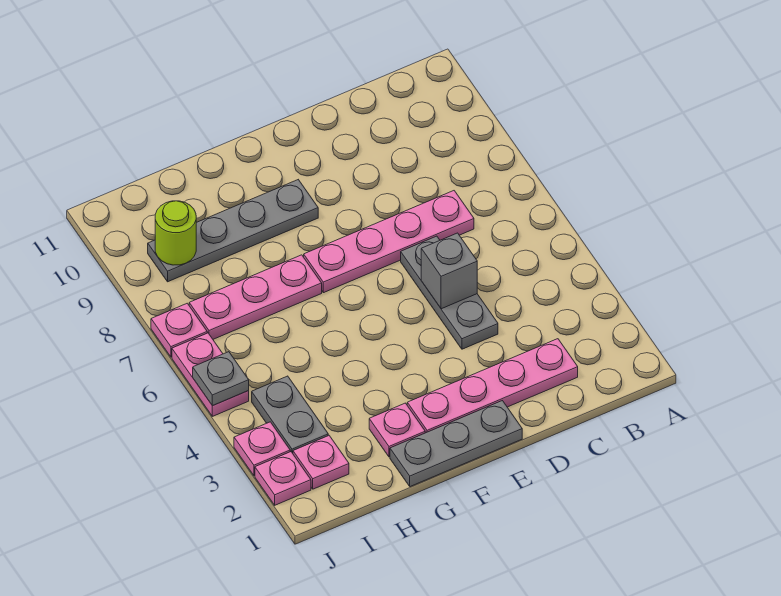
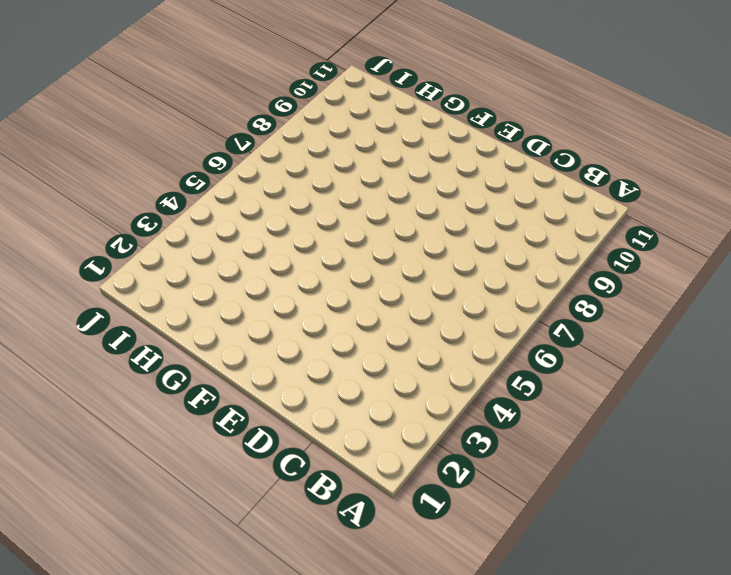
none -> pink 1x4 plate [407,339,578,433]
none -> pink 1x4 plate [304,191,474,293]
none -> grey 1x3 plate [401,236,498,349]

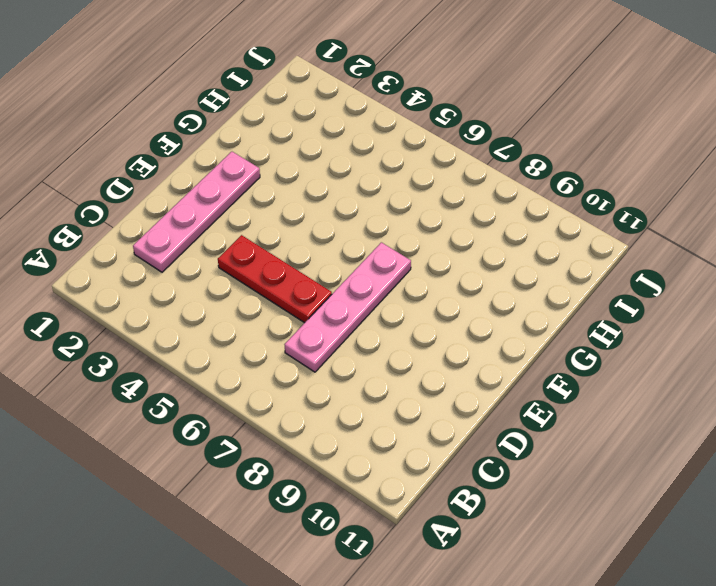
red 1x3 plate [218,235,332,323] -> grey 1x3 plate [401,236,498,349]
none -> grey 1x3 plate [390,401,522,487]
none -> grey 1x4 plate [148,180,318,282]
none -> pink 1x1 plate [369,403,425,457]

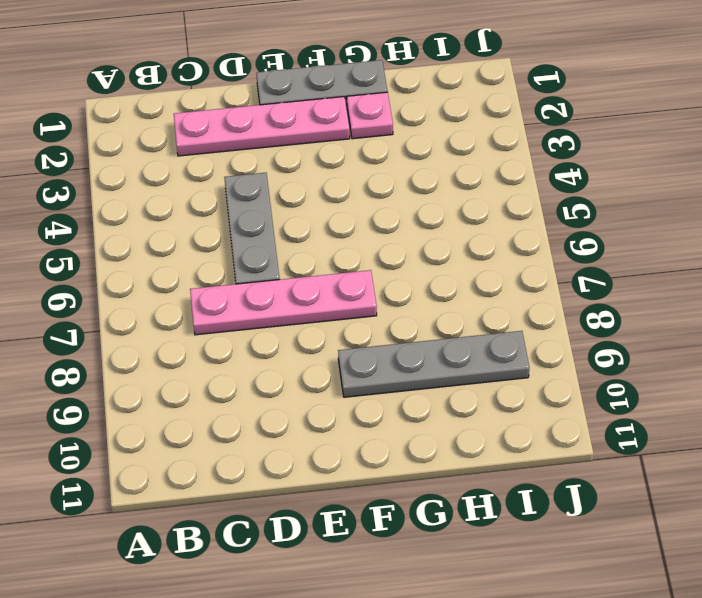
none -> pink 1x3 plate [189,255,322,339]
none -> pink 1x1 plate [293,435,349,489]
none -> grey 1x2 plate [252,376,328,453]

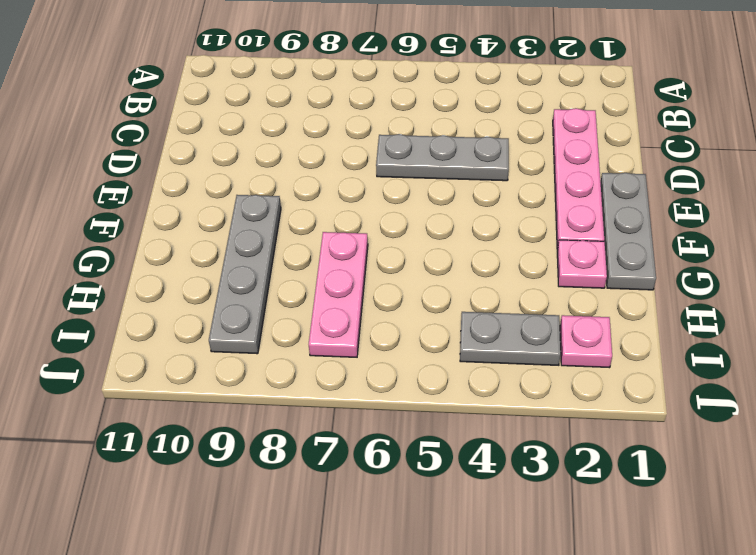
none -> pink 1x4 plate [304,191,474,293]
none -> pink 1x1 plate [255,452,311,505]
none -> pink 1x1 plate [234,422,290,476]

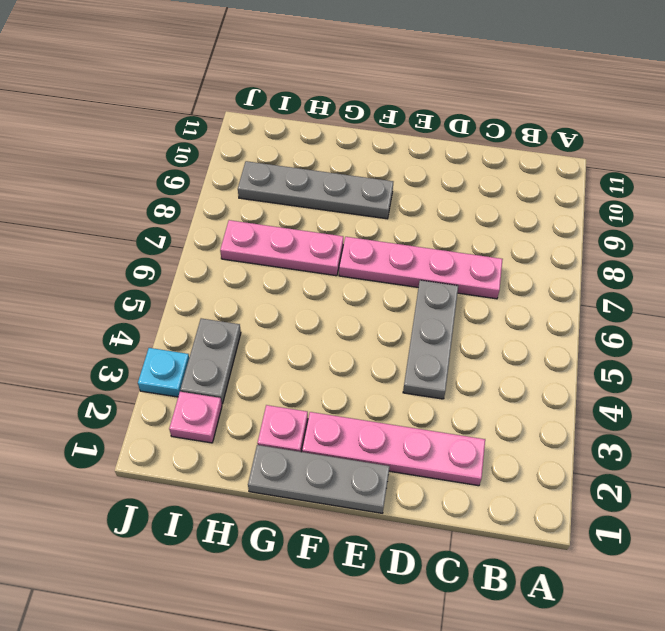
cyan 1x1 plate [138,348,189,397] -> pink 1x1 plate [234,422,290,476]
none -> pink 1x1 plate [255,452,311,505]
none -> pink 1x2 plate [172,333,249,416]
none -> pink 1x1 plate [151,303,207,357]

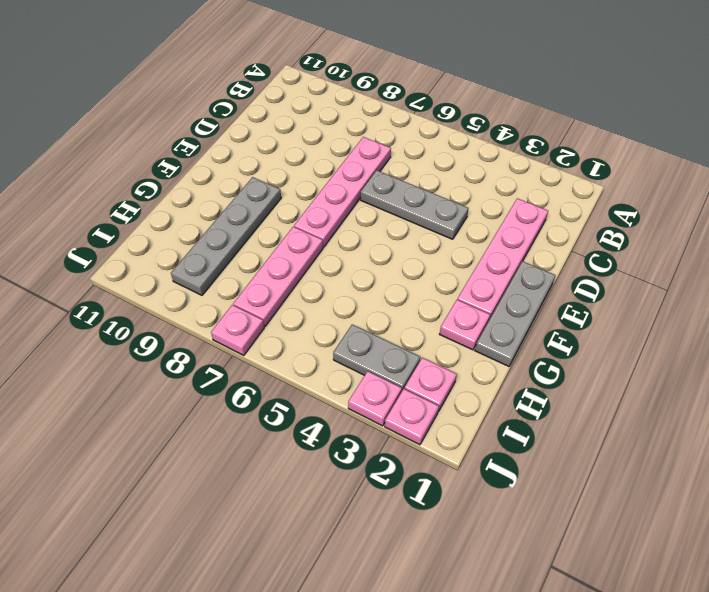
none -> pink 1x2 plate [172,333,249,416]
none -> grey 1x1 brick [421,233,477,309]
none -> lime 1x1 round brick [155,201,196,265]

